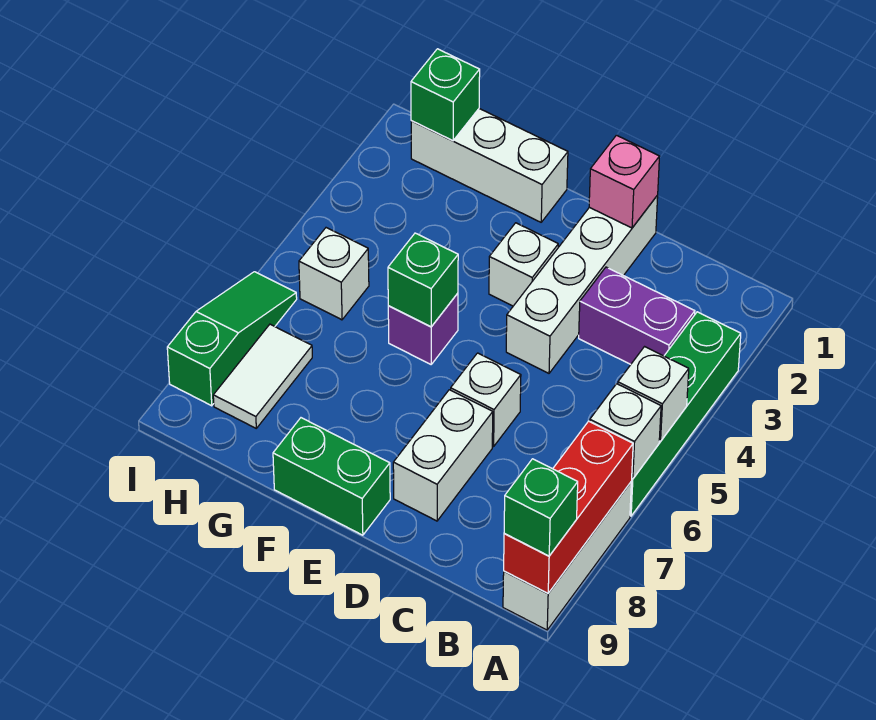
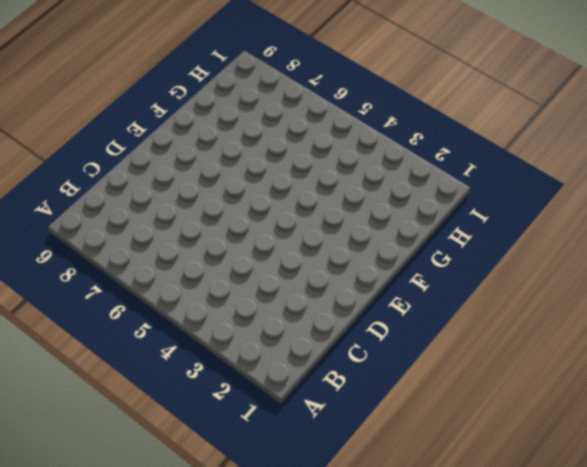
none -> green 1x4 brick [630,312,741,516]
none -> white 1x3 brick [503,482,631,630]
none -> purple 1x2 brick [579,267,695,364]

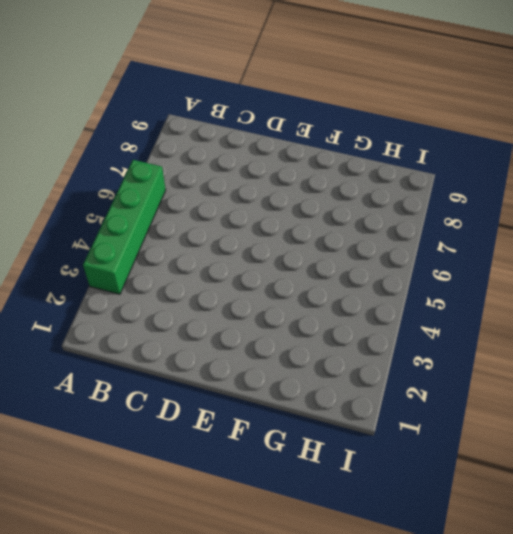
none -> white 1x3 brick [503,482,631,630]
none -> purple 1x2 brick [579,267,695,364]
none -> white 1x4 brick [506,195,658,373]

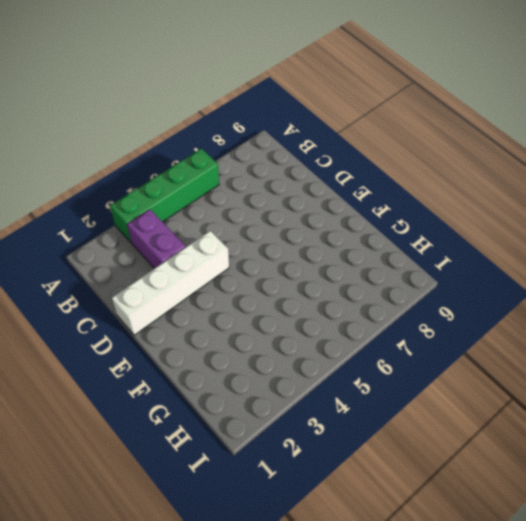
none -> white 1x3 brick [503,482,631,630]
none -> white 1x1 brick [451,353,521,447]
none -> white 1x2 brick [393,390,493,521]

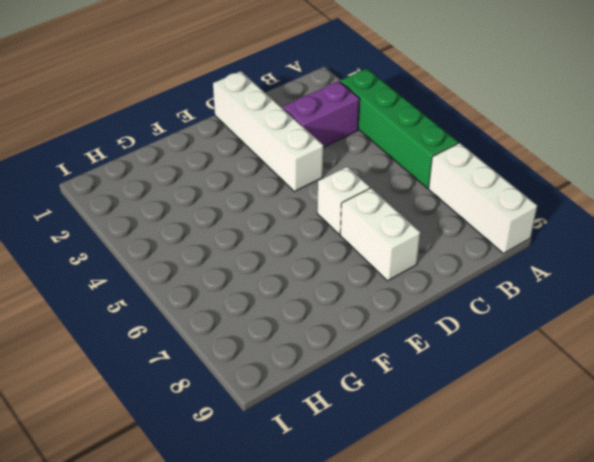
none -> white 1x1 brick [489,223,558,306]
none -> green 1x2 brick [273,418,390,535]
none -> white 1x3 brick [411,109,568,222]

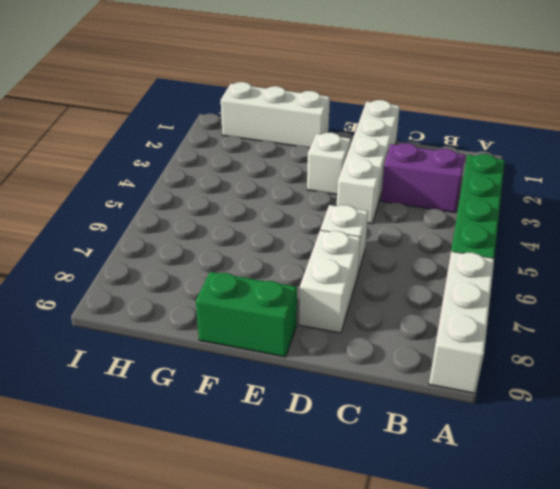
none -> purple 1x1 brick [388,293,458,364]
none -> white 1x1 brick [299,228,369,320]
none -> white 1x2 tile [213,324,312,428]

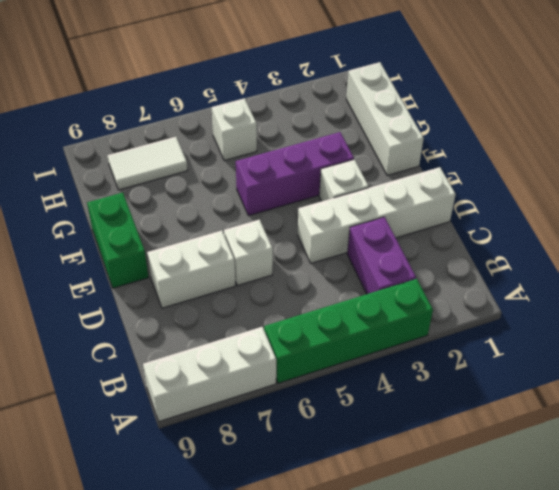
purple 1x3 brick [236,132,354,216] -> purple 1x1 brick [388,293,458,364]
none -> green 1x3 slope [167,272,297,406]
none -> white 1x1 brick [618,347,689,441]
none -> white 1x1 brick [590,384,661,479]

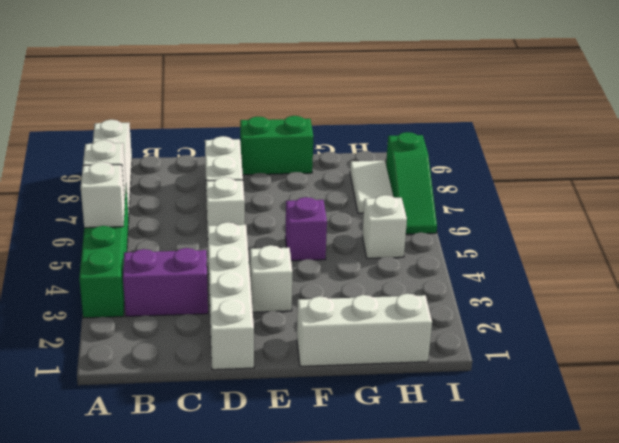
none -> red 1x3 brick [504,421,633,593]
none -> pink 1x1 brick [589,135,660,228]
none -> green 1x1 brick [388,233,458,327]

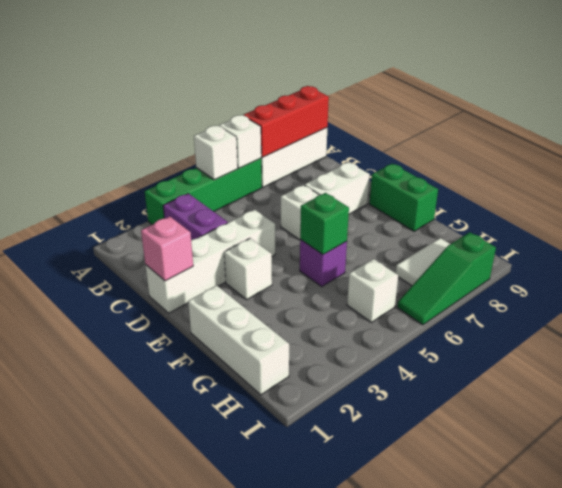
none -> green 1x1 brick [411,49,480,141]
none -> green 1x1 brick [504,459,578,556]

